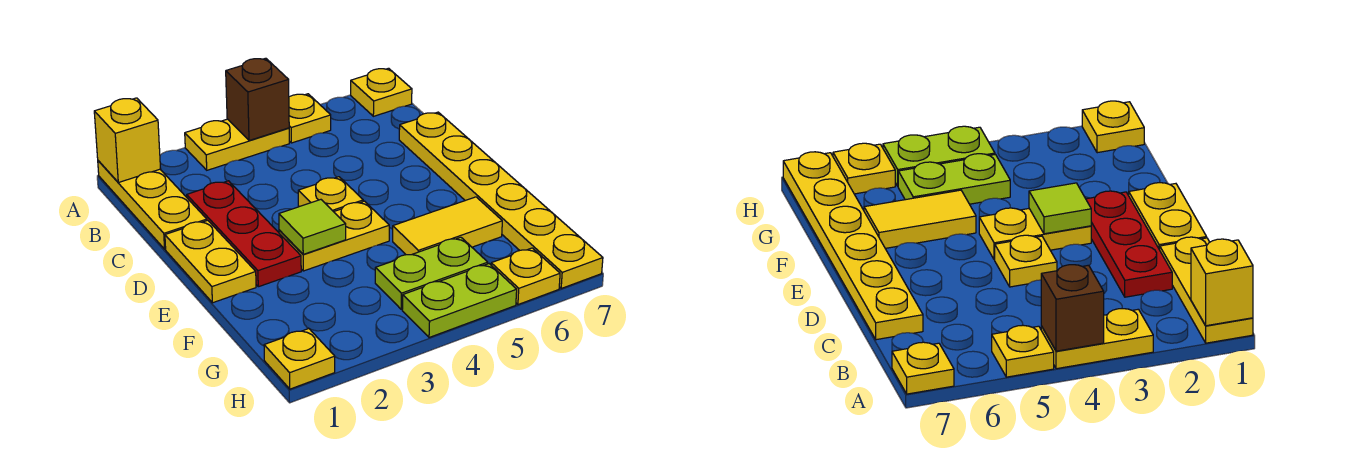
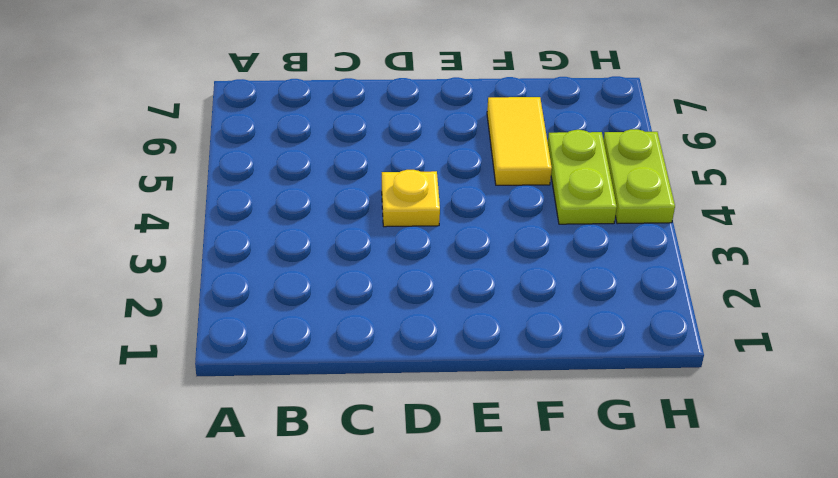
none -> yellow 1x3 plate [98,161,207,249]
none -> yellow 1x2 plate [185,119,289,170]
none -> yellow 1x1 plate [289,94,331,143]

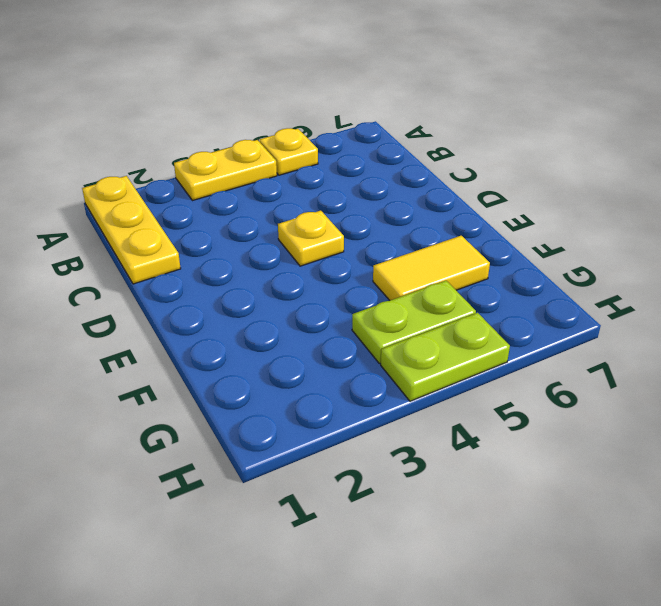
none -> yellow 1x1 plate [351,68,412,116]
none -> red 1x3 plate [187,181,301,287]
none -> yellow 1x6 plate [399,112,603,288]

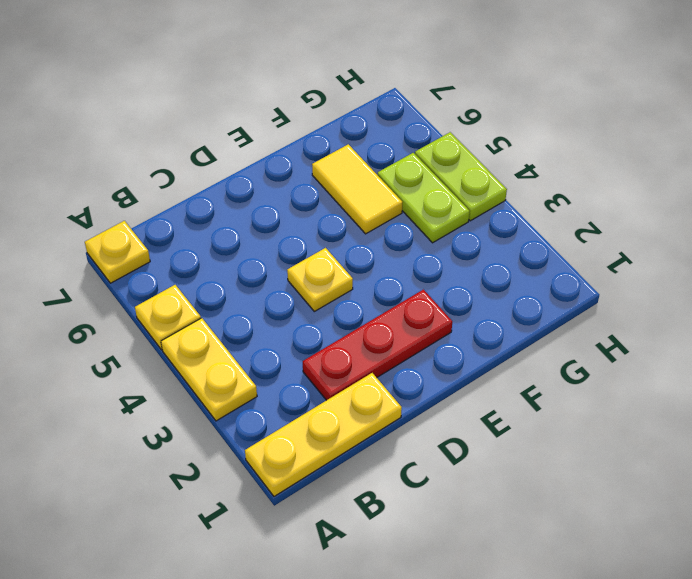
none -> yellow 1x6 plate [399,112,603,288]
none -> yellow 1x2 plate [165,220,256,303]
none -> yellow 1x2 plate [279,201,389,271]

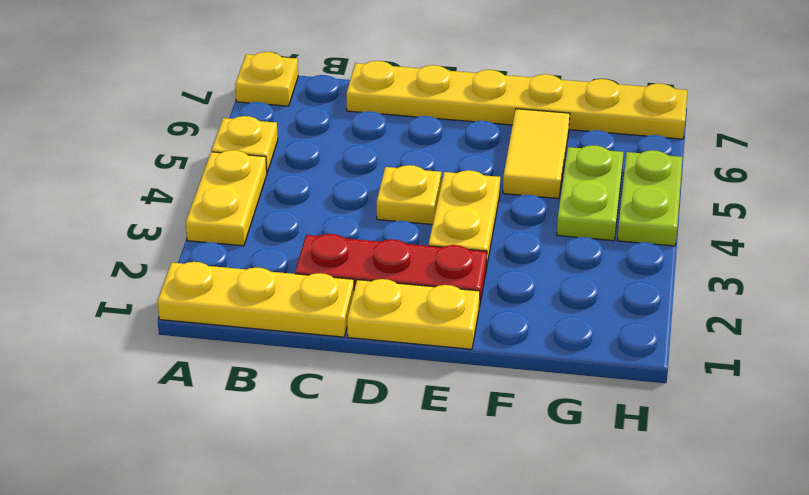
none -> yellow 1x1 plate [264,328,335,389]
none -> yellow 1x1 plate [491,248,560,304]
none -> yellow 1x1 brick [94,98,161,183]

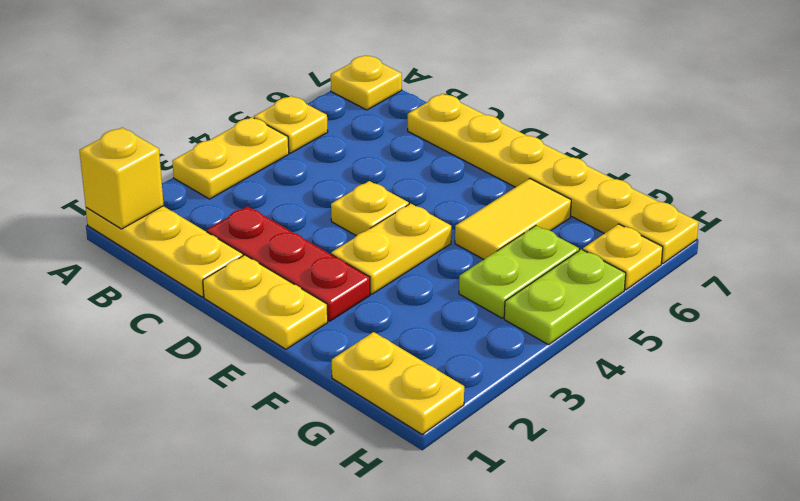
yellow 1x2 plate [332,332,464,434] -> yellow 1x1 plate [264,328,335,389]
none -> brown 1x1 brick [226,58,289,141]
none -> lime 1x1 tile [279,200,346,254]

